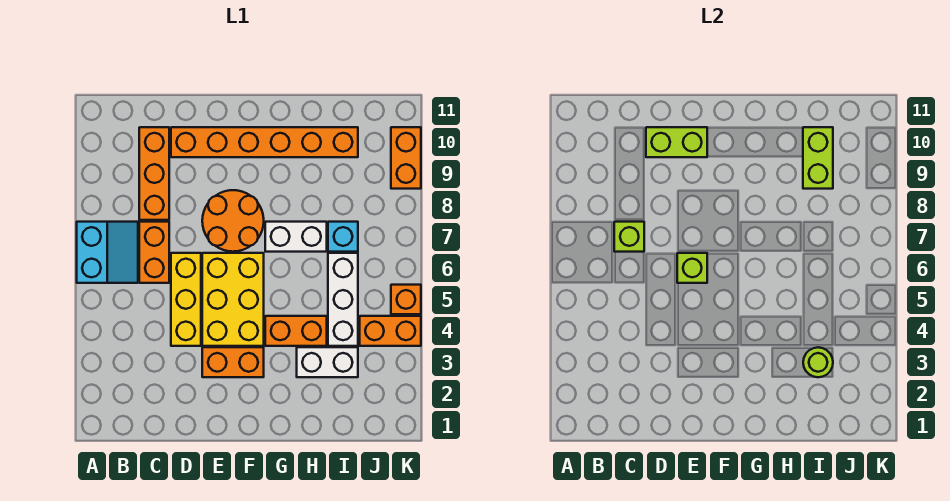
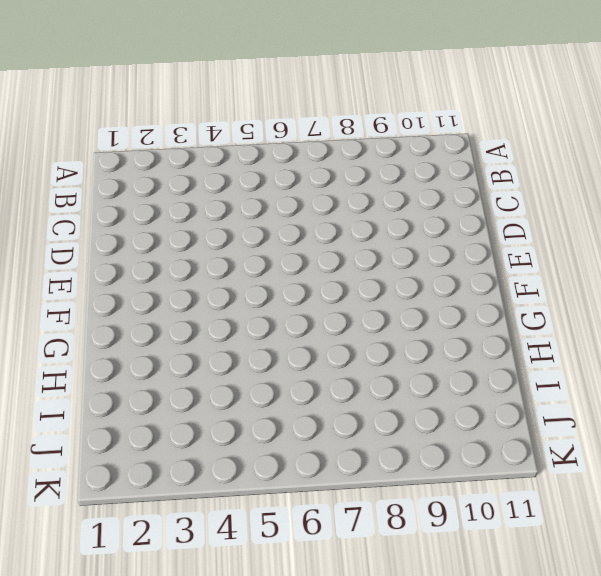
none -> cyan 2x2 slope [77,222,138,283]
none -> orange 1x2 brick [139,222,169,283]
none -> orange 1x3 brick [139,127,169,220]

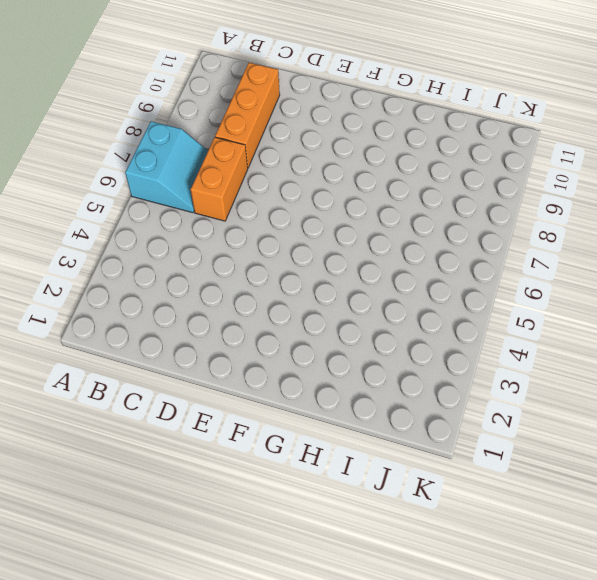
none -> yellow 1x3 brick [171,253,201,346]
none -> orange 1x6 brick [171,127,358,157]
none -> orange 1x2 brick [202,347,264,377]

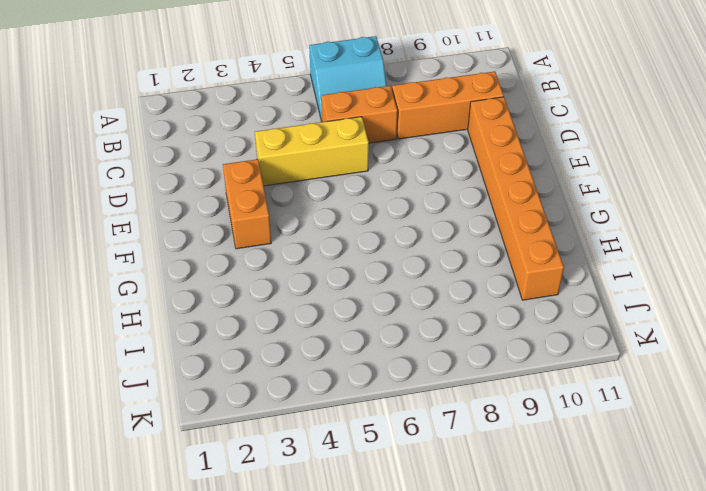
none -> yellow 2x3 brick [202,253,264,346]
none -> orange 2x2 round brick [202,190,264,252]
none -> orange 1x2 brick [265,316,327,346]

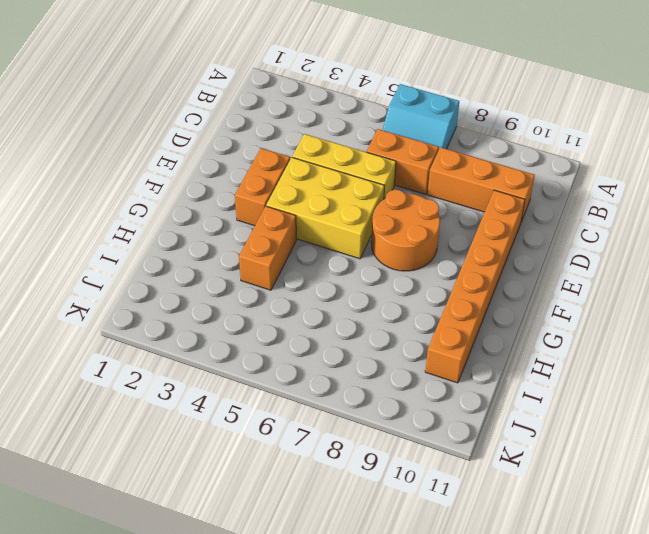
none -> white 1x2 brick [265,222,327,252]
none -> white 1x2 brick [297,347,358,377]
none -> white 1x3 brick [328,253,358,346]

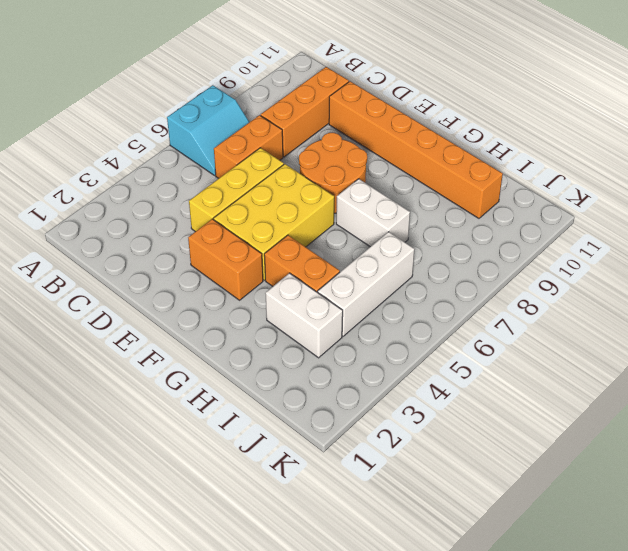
none -> cyan 1x1 brick [328,222,358,252]
none -> orange 1x2 brick [360,316,421,346]
none -> orange 1x1 brick [391,285,421,314]

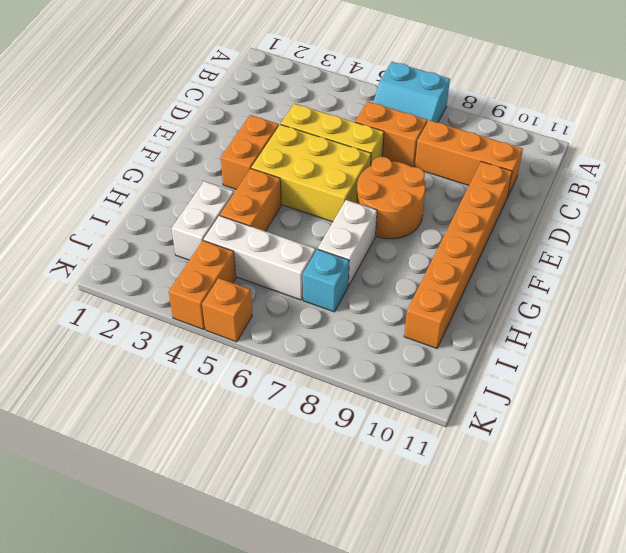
none -> orange 1x2 brick [391,127,421,189]
none -> lime 1x1 brick [614,222,644,252]
none -> lime 1x2 brick [646,127,707,157]

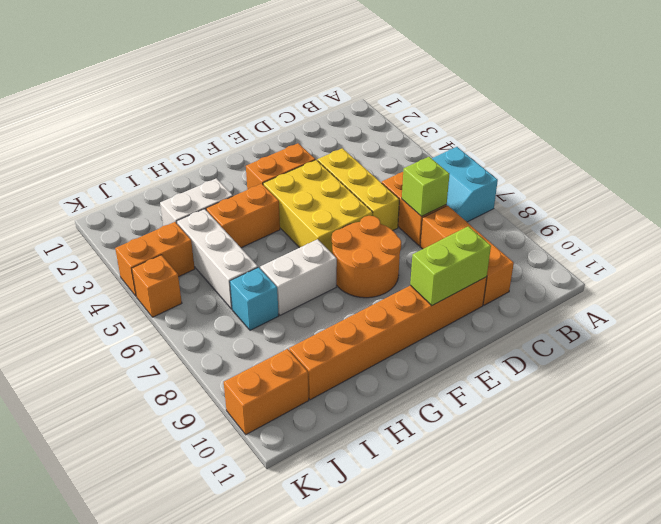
orange 1x2 brick [224,349,309,435] -> orange 1x2 brick turned to [391,127,421,189]
none -> lime 1x1 brick [677,253,707,283]
none -> lime 1x1 round brick [803,348,833,377]
none -> lime 1x2 brick [803,127,833,189]

